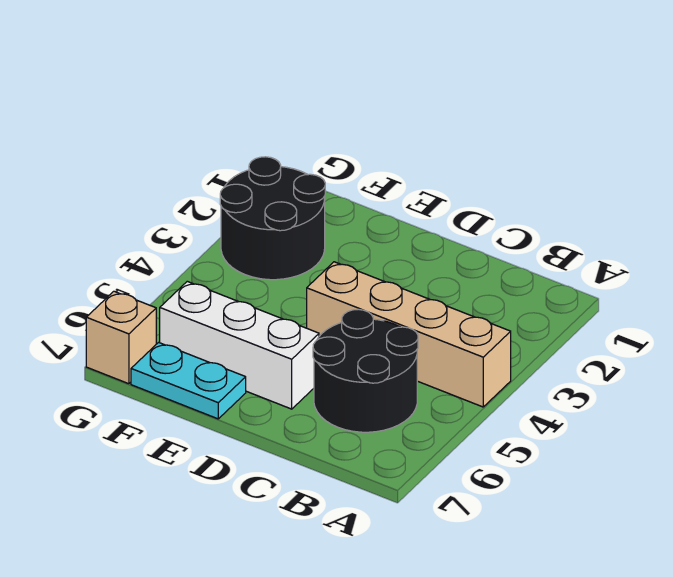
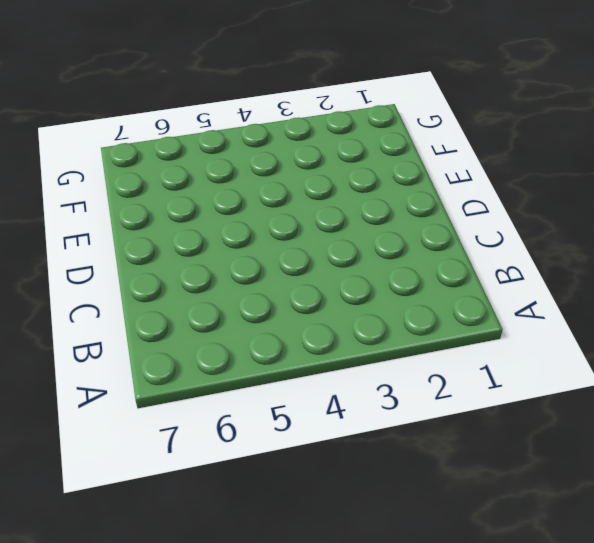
none -> tan 1x4 brick [307,262,511,407]
none -> black 2x2 round brick [313,309,418,432]

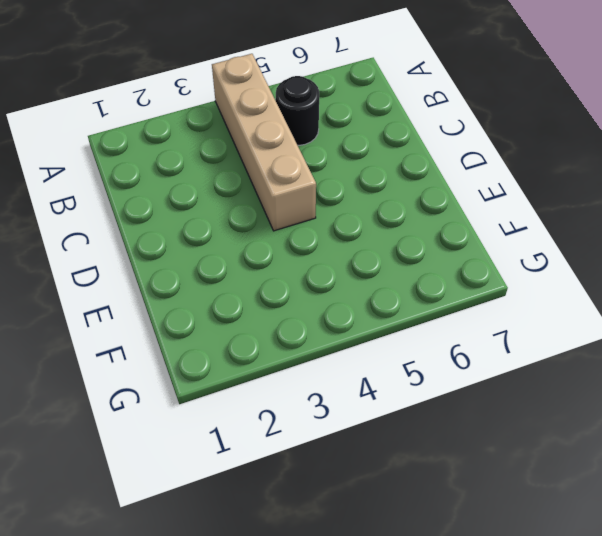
black 1x1 round brick [276,76,319,146] -> black 2x2 round brick [313,309,418,432]
none -> white 1x3 brick [160,281,319,409]
none -> cyan 1x2 plate [131,342,246,419]

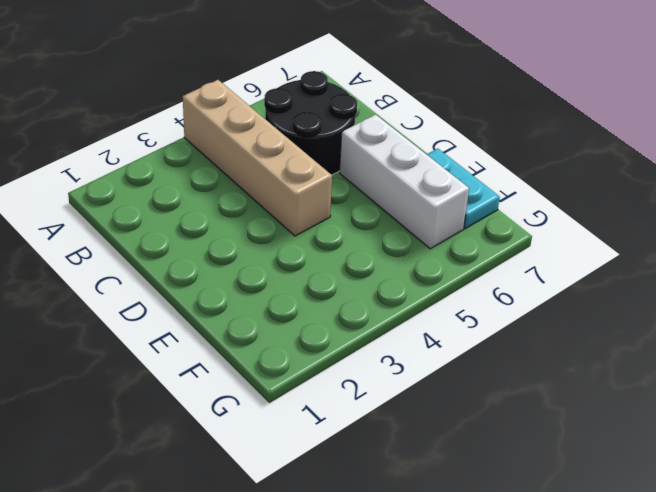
none -> black 2x2 round brick [220,157,325,280]
none -> tan 1x1 brick [86,291,156,384]

